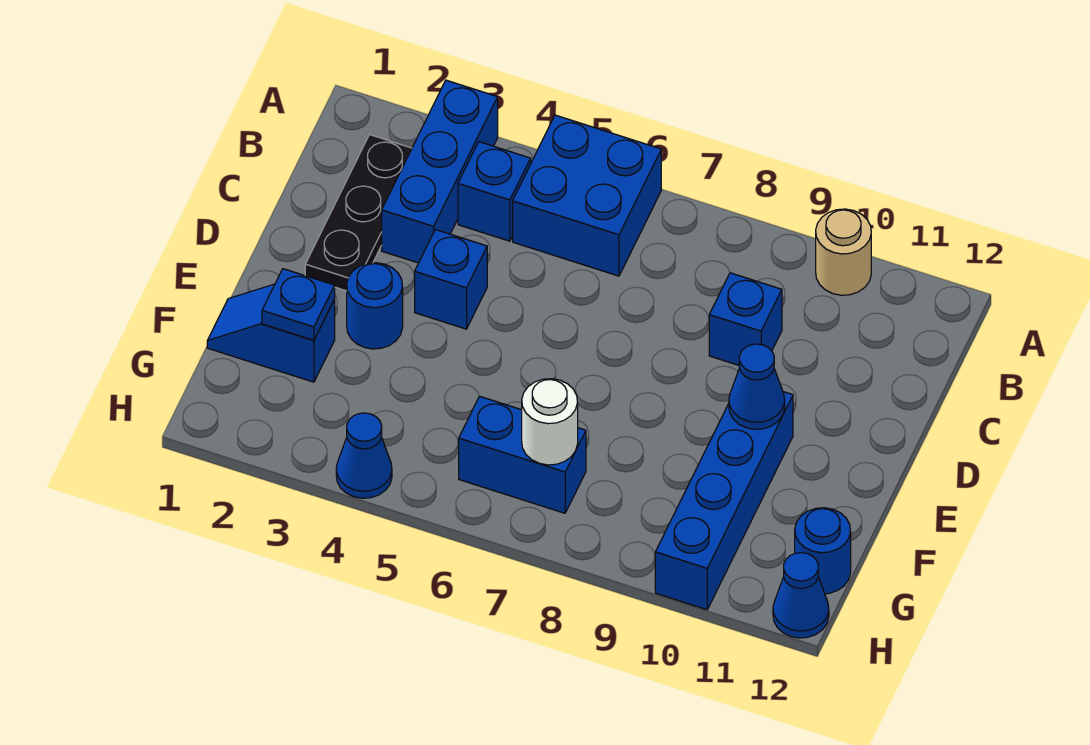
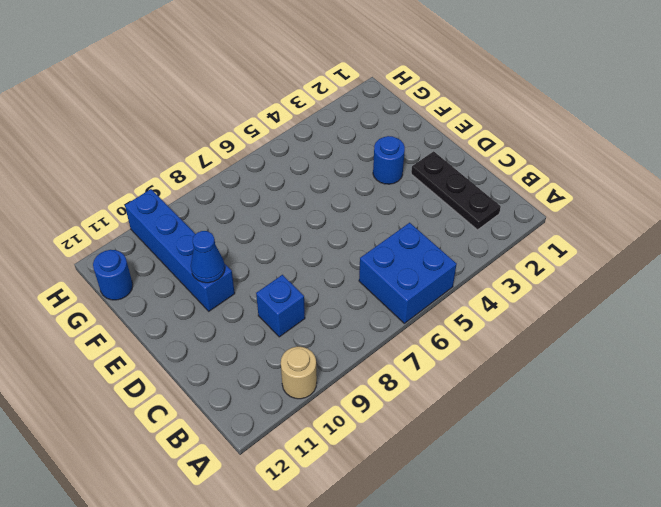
none -> blue 1x3 brick [382,80,498,263]
none -> blue 1x1 brick [458,142,531,241]
none -> blue 1x1 brick [415,230,487,329]

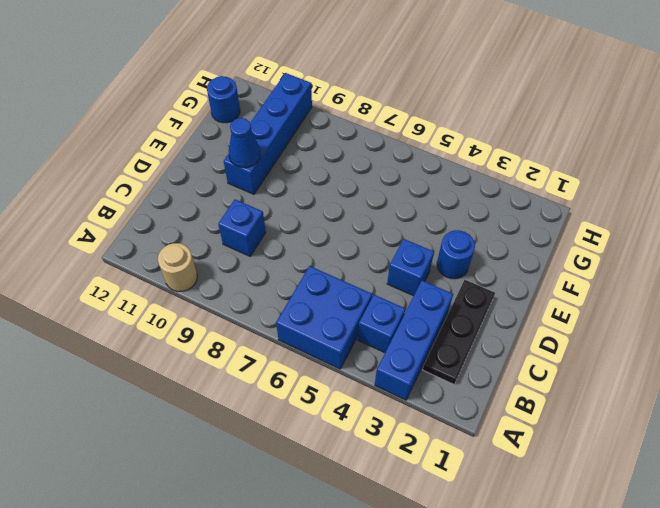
none -> blue 1x2 slope [207,284,335,382]
none -> blue 1x2 brick [459,396,586,513]
none -> blue 1x1 cone [336,413,392,498]

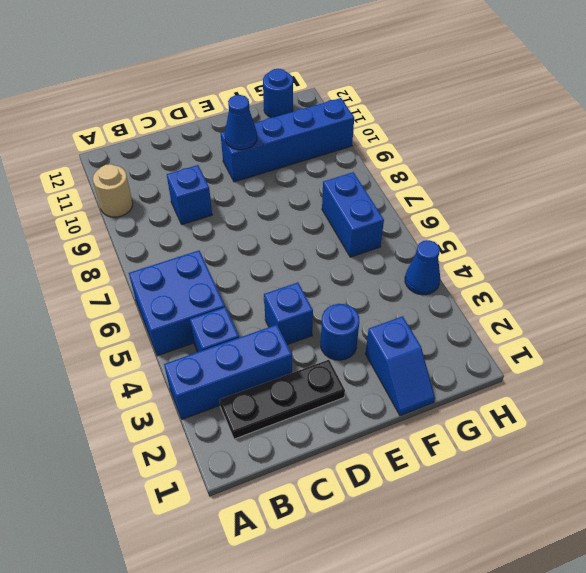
none -> blue 1x1 cone [773,553,829,638]
none -> blue 1x1 plate [262,269,335,340]
none -> white 1x1 round brick [522,379,578,465]

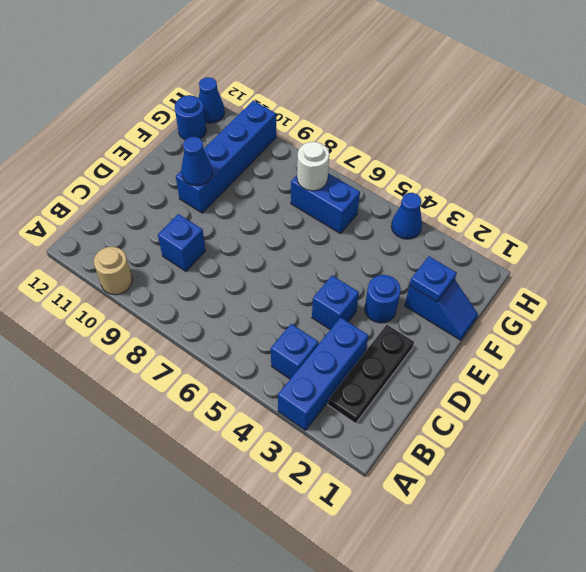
none -> blue 2x2 brick [513,115,661,276]

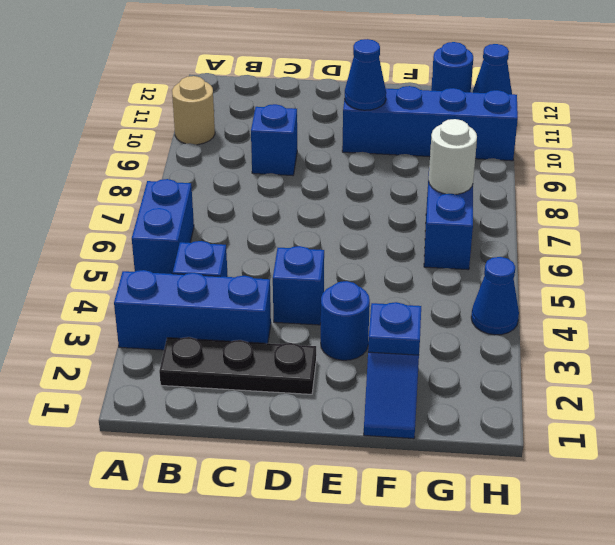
blue 1x2 brick [132,179,194,274] -> blue 2x2 brick [513,115,661,276]

